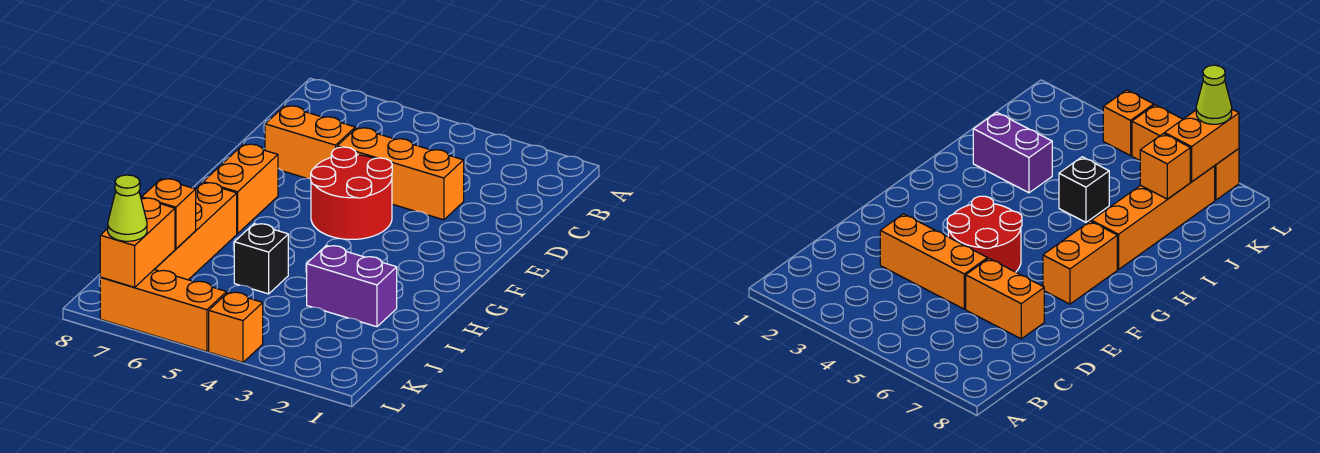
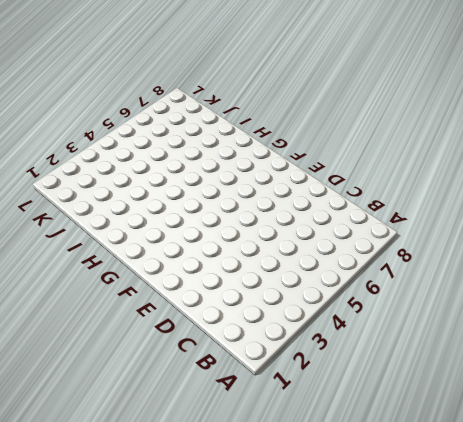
none -> orange 1x3 brick [337,128,464,220]
none -> orange 1x2 brick [265,106,355,179]
none -> red 2x2 round brick [311,147,392,239]

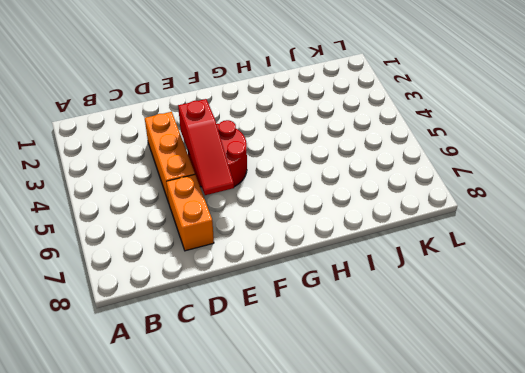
red 1x3 slope [178,99,234,195] -> none
none -> orange 1x2 brick [203,144,278,234]
none -> orange 1x4 brick [154,182,237,280]
none -> purple 1x2 brick [307,245,397,327]

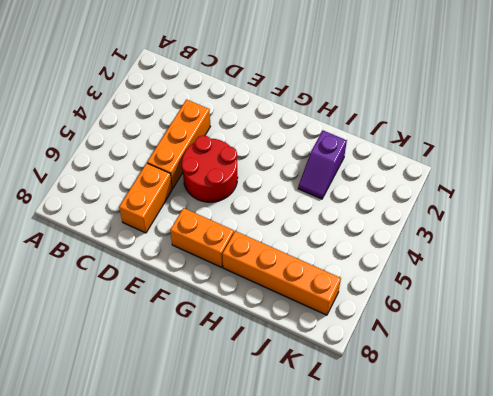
purple 1x2 slope [298,131,347,199] -> purple 1x2 brick [307,245,397,327]
none -> black 1x1 brick [234,224,288,294]
none -> orange 1x1 brick [209,292,263,362]
none -> orange 1x3 brick [100,270,227,351]

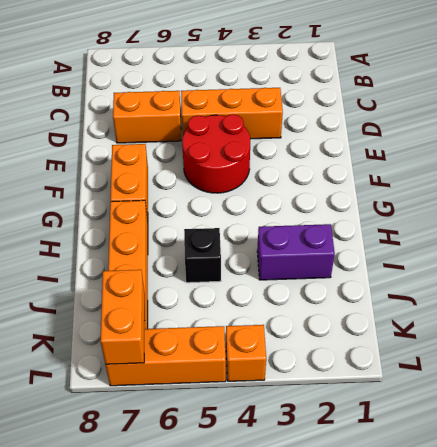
none -> orange 1x1 brick [142,179,196,249]
none -> lime 1x1 cone [108,175,147,241]

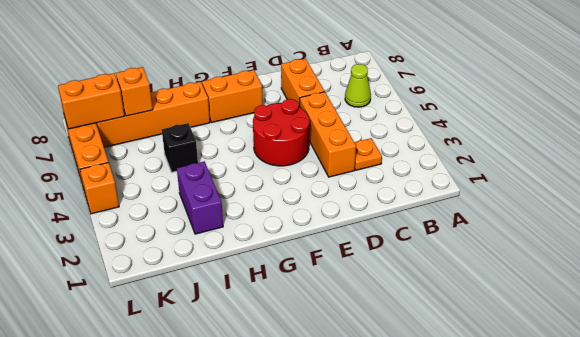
lime 1x1 cone [345,64,371,107] -> lime 1x1 cone moved to [108,175,147,241]
orange 1x1 plate [354,138,382,170] -> none

